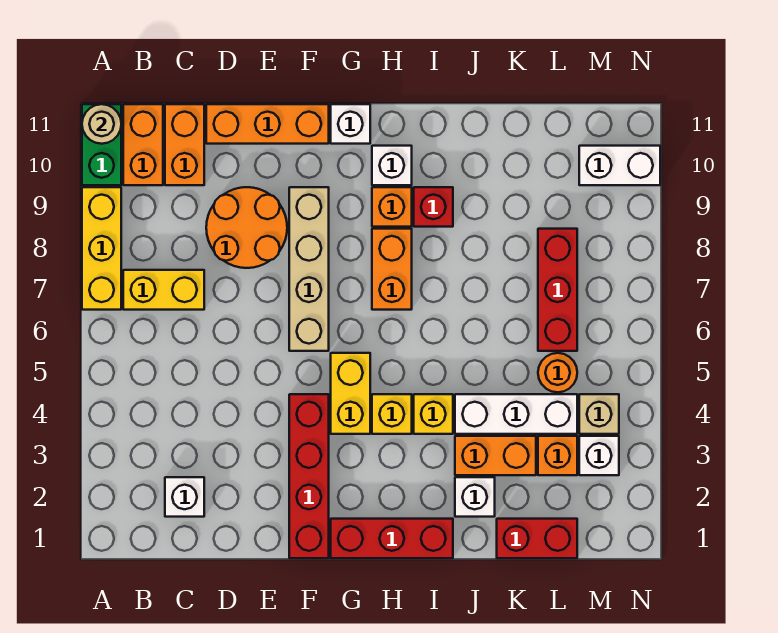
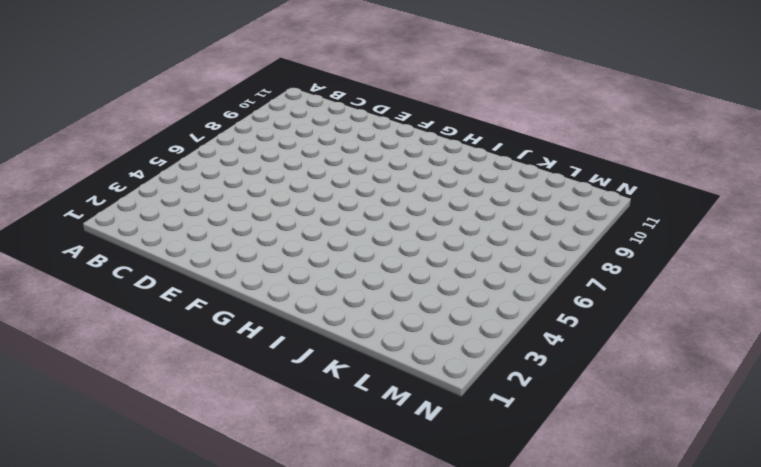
none -> yellow 1x3 brick [82,187,121,310]
none -> green 1x2 brick [82,104,121,185]
none -> yellow 1x2 brick [123,270,204,310]
none -> orange 1x2 brick [123,104,163,185]

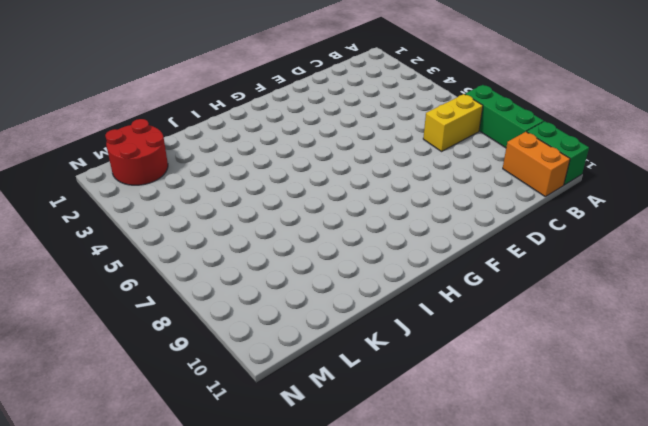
green 1x3 brick [465,85,544,148] -> yellow 1x3 brick [82,187,121,310]
red 2x2 round brick [105,119,168,185] -> red 1x2 brick [497,519,577,558]
none -> white 1x1 brick [165,477,204,517]
none -> orange 1x2 brick [165,104,204,185]
none -> orange 2x2 round brick [206,187,287,268]
none -> orange 1x3 brick [206,104,329,144]

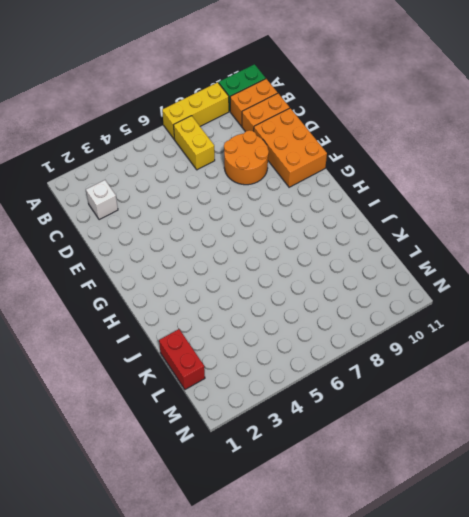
orange 2x3 brick [254,108,327,187] -> orange 1x3 brick [206,104,329,144]
none -> red 1x4 brick [289,394,329,558]
none -> tan 1x4 brick [289,187,329,351]
none -> red 1x3 brick [331,519,453,558]
none -> yellow 1x2 brick [331,353,370,434]

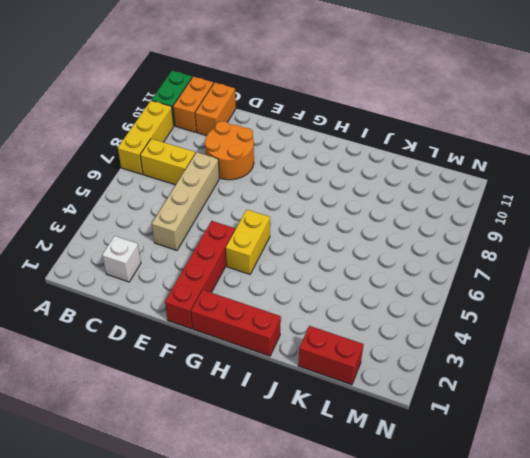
tan 1x4 brick [152,152,219,250] -> tan 1x4 brick moved to [289,187,329,351]
none -> orange 1x3 brick [206,104,329,144]
none -> white 1x1 brick [331,104,370,144]
none -> yellow 1x1 brick [372,394,412,434]
none -> orange 1x2 brick [372,229,412,310]

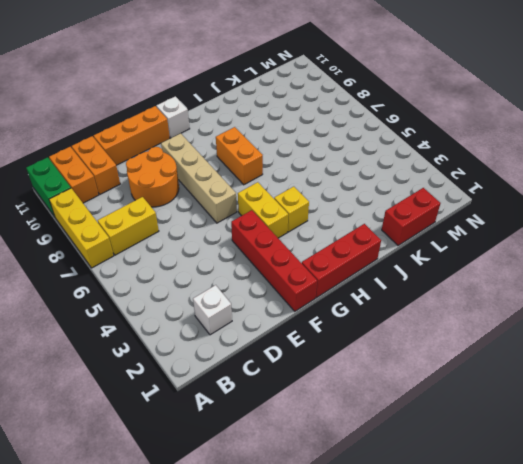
none -> orange 1x1 brick [372,187,412,227]
none -> white 1x1 brick [372,146,412,185]
none -> yellow 1x1 brick [414,394,453,434]
none -> red 1x1 brick [414,187,453,227]

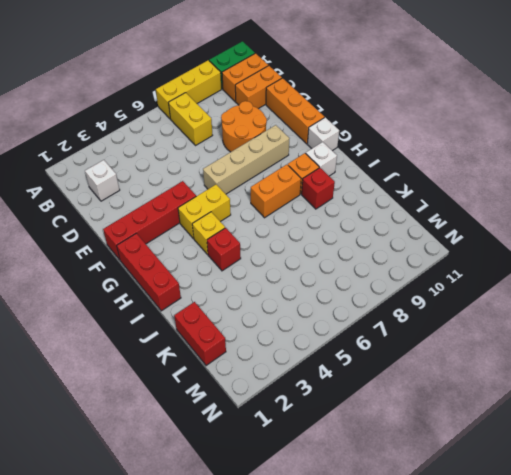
red 1x1 brick [207,228,241,271] -> yellow 1x1 brick [414,394,453,434]
none -> white 1x1 brick [455,477,495,517]
none -> orange 1x2 brick [455,436,536,475]
none -> white 1x3 brick [455,394,577,434]
none -> orange 1x1 brick [538,436,577,475]

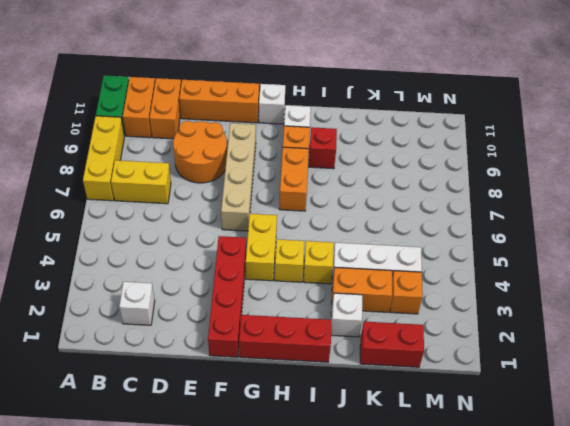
none -> orange 1x1 round brick [538,353,577,392]
none -> red 1x3 brick [538,229,577,351]
none -> white 1x1 brick [579,436,619,475]
none -> tan 1x1 brick [579,394,619,434]

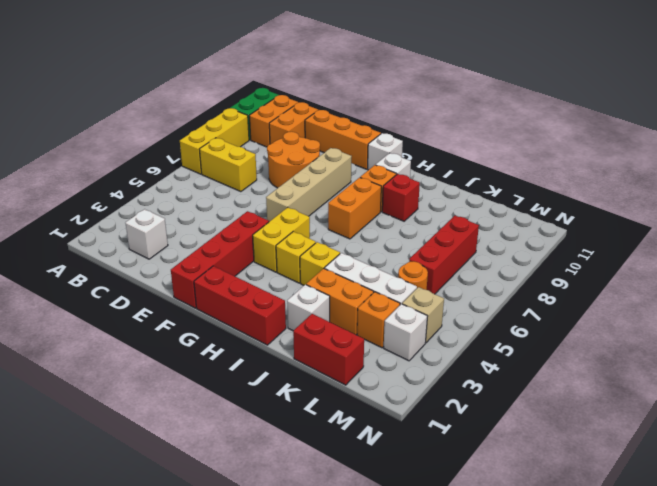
none -> white 1x2 brick [579,146,660,185]
none -> tan 1x1 round brick [82,104,121,144]

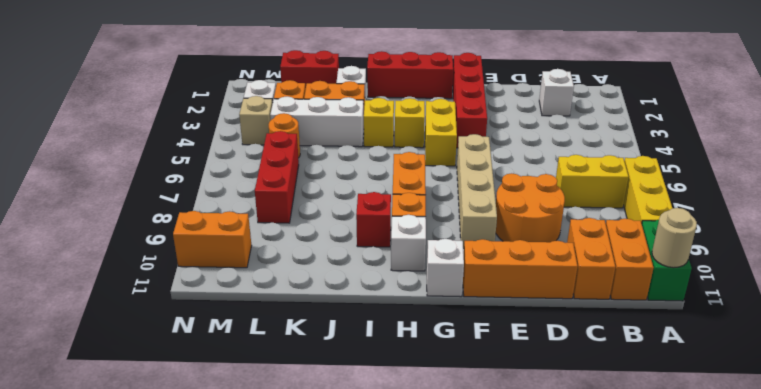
orange 1x2 brick [173,211,252,268] -> white 1x2 brick [579,146,660,185]

